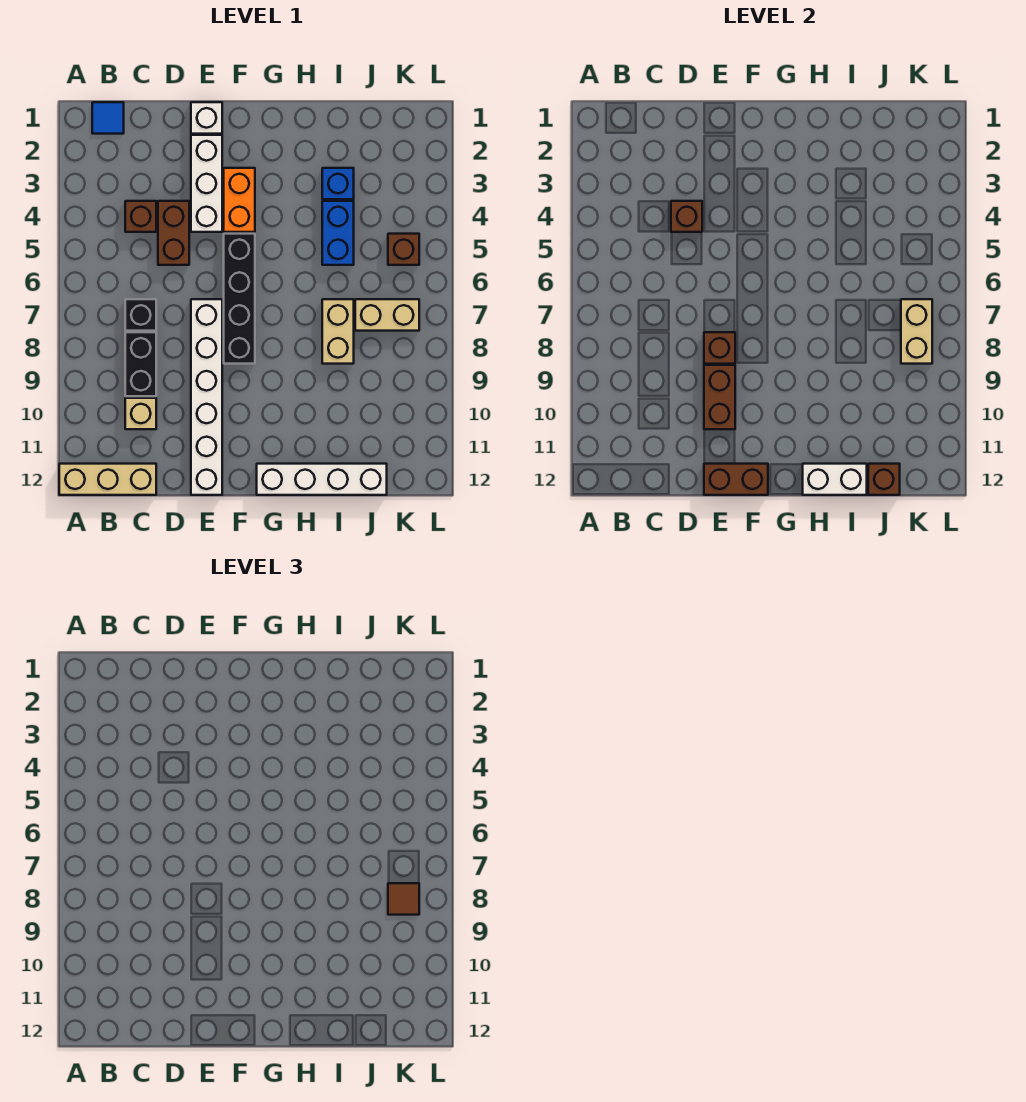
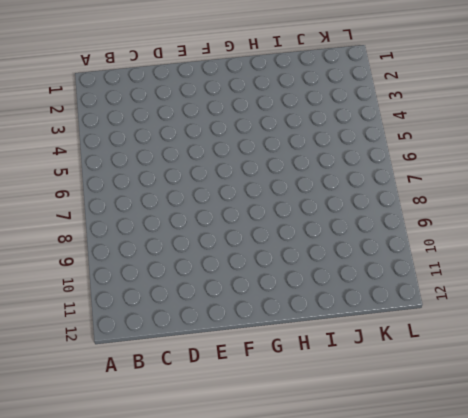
none -> tan 1x3 brick [59,464,156,495]
none -> blue 1x1 tile [92,102,124,134]
none -> brown 1x1 brick [125,201,156,232]

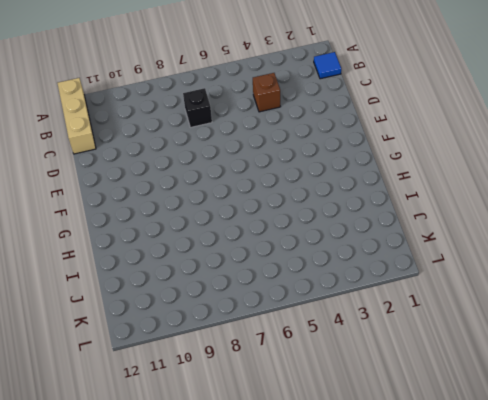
none -> black 1x2 brick [125,332,156,396]
none -> tan 1x1 brick [125,398,156,429]
none -> brown 1x2 brick [158,201,189,265]

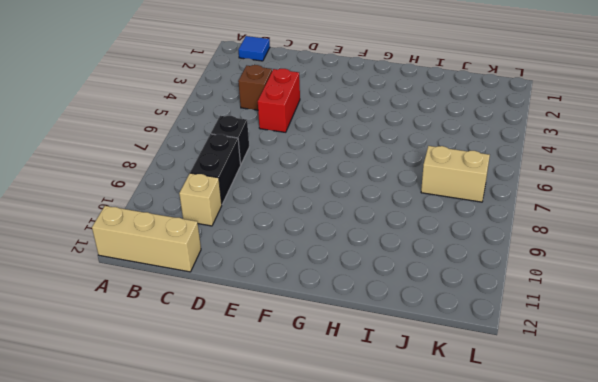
red 1x2 brick [258,69,300,132] -> brown 1x2 brick [158,201,189,265]
none -> white 1x1 brick [191,102,222,134]
none -> white 1x3 brick [191,135,222,232]
none -> white 1x6 brick [191,299,222,495]

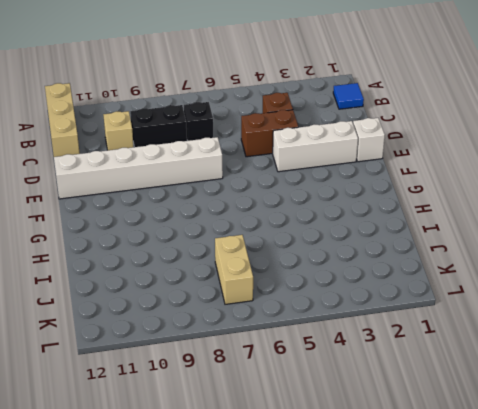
none -> orange 1x2 brick [224,168,255,232]
none -> black 1x4 brick [224,234,255,364]
none -> white 1x4 brick [257,464,387,495]

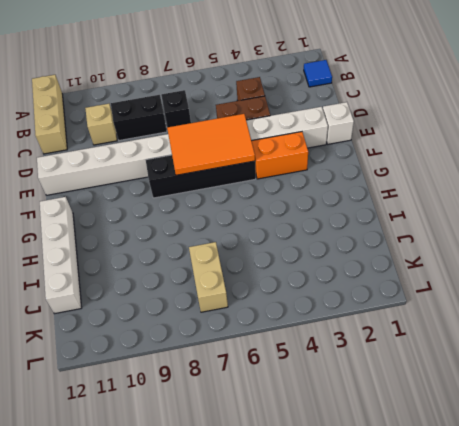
orange 2x3 tile [167,114,255,175] -> none
none -> blue 1x1 brick [322,168,354,199]
none -> blue 1x2 brick [322,201,354,265]
none -> tan 1x2 brick [322,299,354,364]

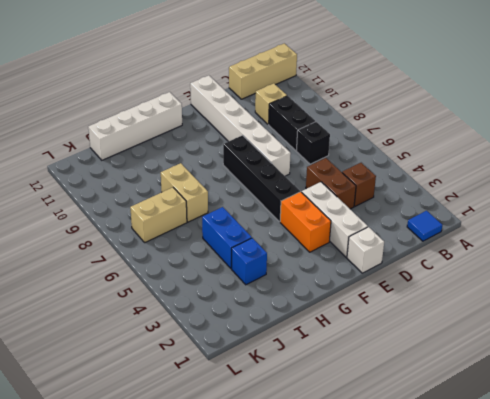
none -> brown 1x1 brick [388,234,419,265]
none -> brown 1x1 brick [671,201,702,232]
none -> brown 1x1 brick [704,332,735,364]

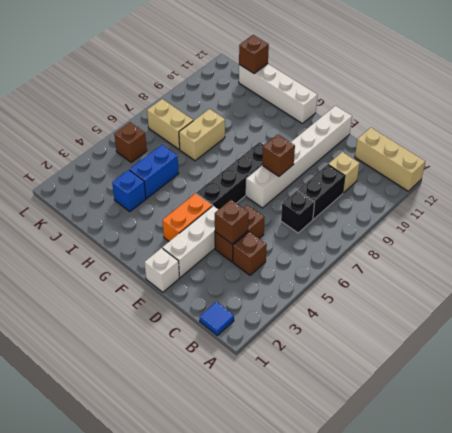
none -> brown 1x2 brick [704,365,735,429]
none -> brown 1x2 brick [704,464,768,495]
none -> white 1x2 brick [803,464,867,495]

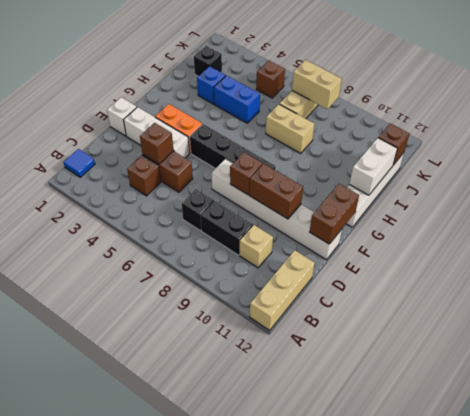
black 1x1 brick [194,46,222,76] -> none
none -> brown 1x1 tile [388,883,419,915]

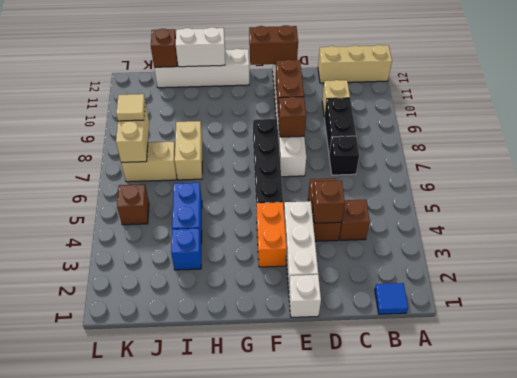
tan 1x1 tile [116,94,145,121] -> brown 1x1 tile [388,883,419,915]

